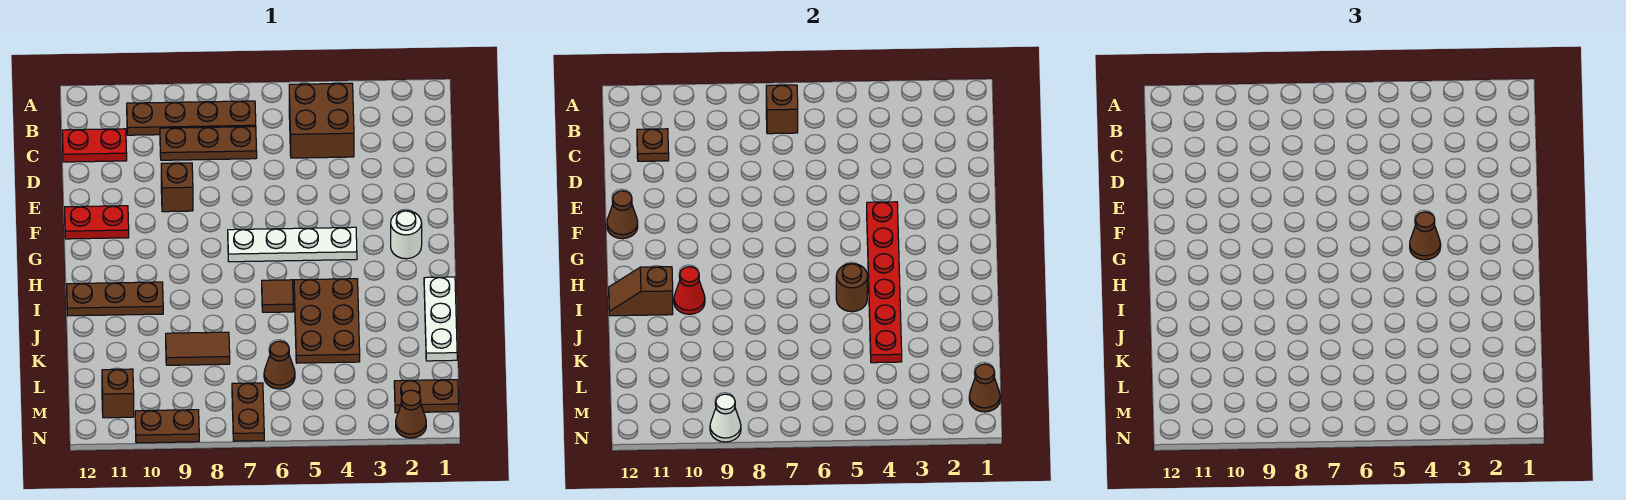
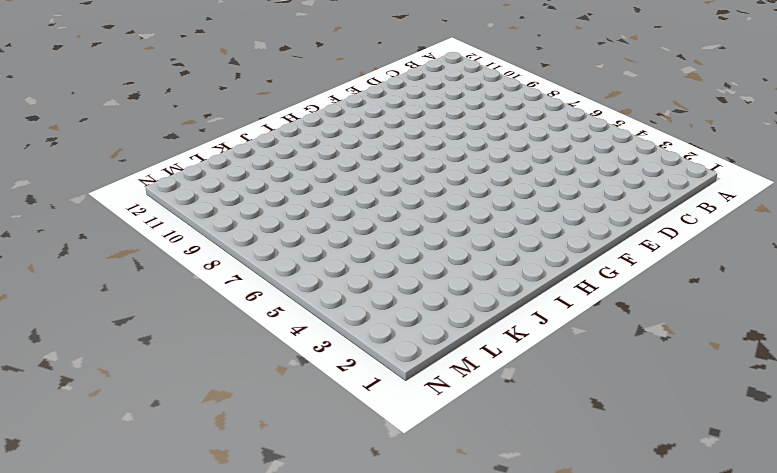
none -> brown 2x2 brick [289,83,354,158]
none -> brown 1x4 plate [127,101,256,135]
none -> brown 1x3 plate [160,127,257,160]

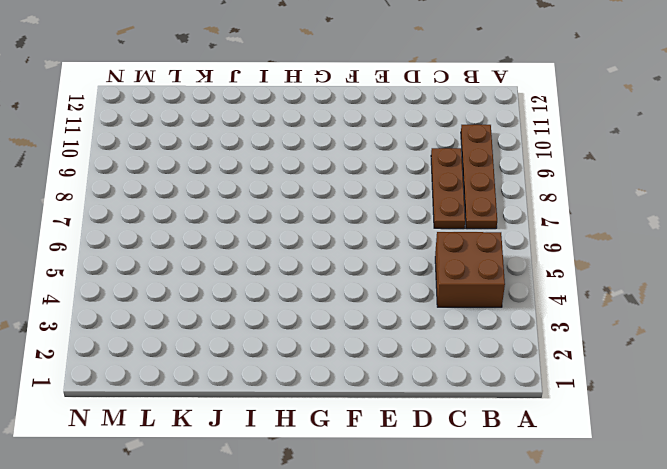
none -> red 1x2 plate [62,129,127,162]
none -> brown 1x1 brick [161,163,193,212]
none -> red 1x2 plate [65,206,129,239]

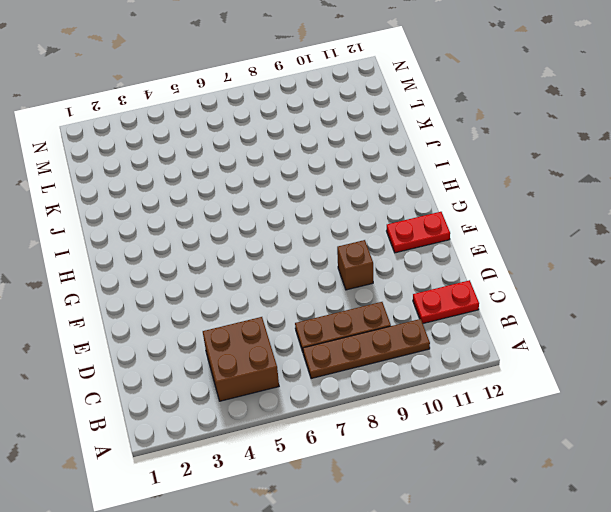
none -> white 1x1 round brick [391,211,422,259]
none -> white 1x4 plate [228,227,357,262]
none -> white 1x3 plate [424,277,457,361]

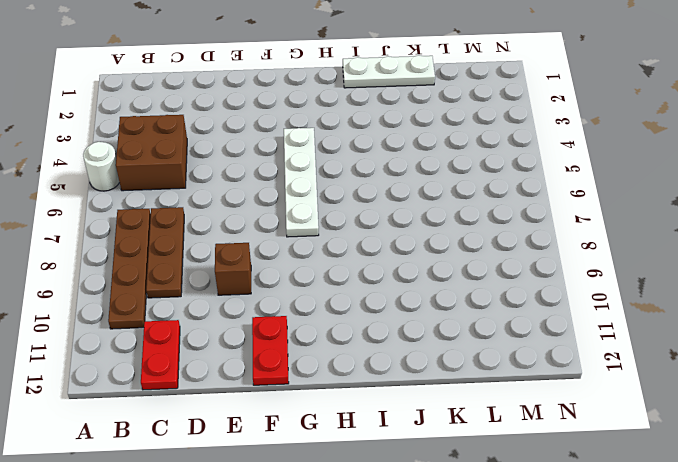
white 1x1 round brick [83,142,120,191] -> white 1x1 round brick moved to [391,211,422,259]
none -> brown 2x3 plate [294,279,360,363]
none -> brown 1x1 tile [262,280,293,312]
none -> brown 1x3 plate [67,282,163,316]

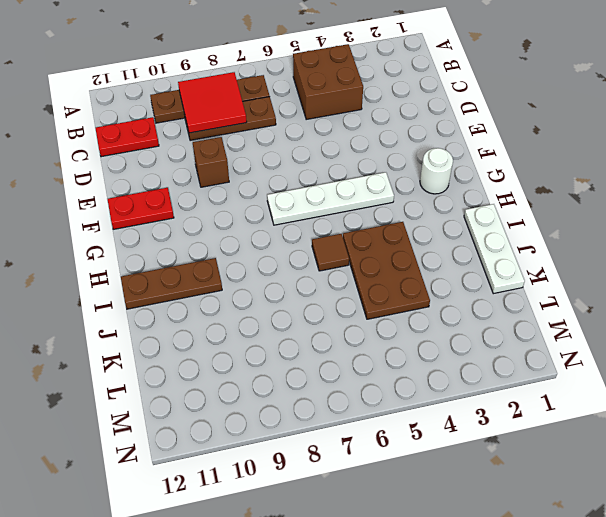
red 2x2 tile [178,72,247,133] -> none
none -> brown 1x2 tile [166,332,230,365]
none -> brown 1x1 cone [264,341,295,389]
none -> brown 1x2 plate [394,380,459,413]

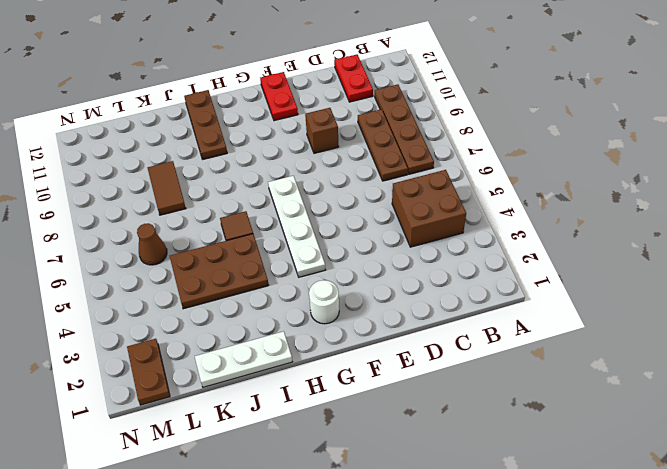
none -> brown 1x2 plate [232,383,264,441]
none -> brown 1x1 brick [102,369,134,418]
none -> brown 1x1 cone [396,390,426,438]

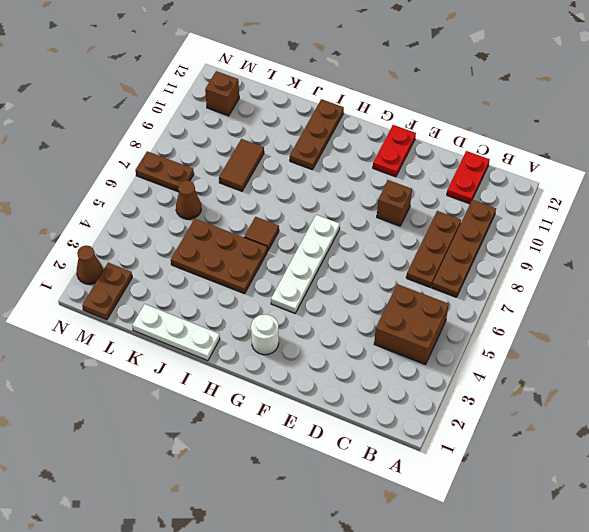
none -> brown 1x2 plate [135,410,199,443]
none -> brown 1x1 brick [766,85,798,134]
none -> brown 1x1 plate [637,129,669,161]

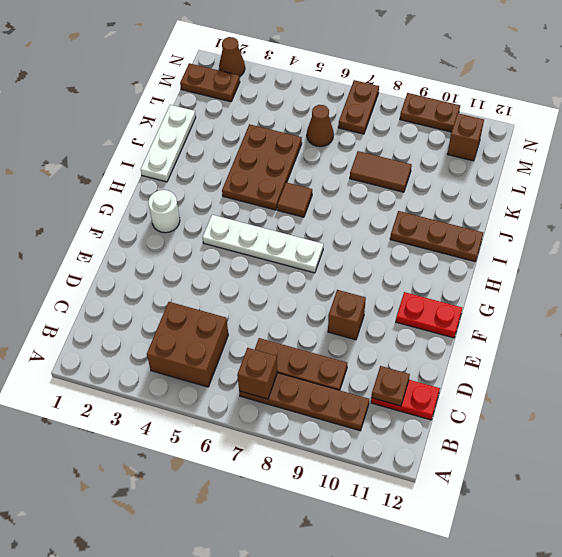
none -> red 1x6 plate [867,202,902,363]
none -> brown 1x1 cone [607,191,638,239]
none -> brown 1x1 round brick [836,264,867,312]

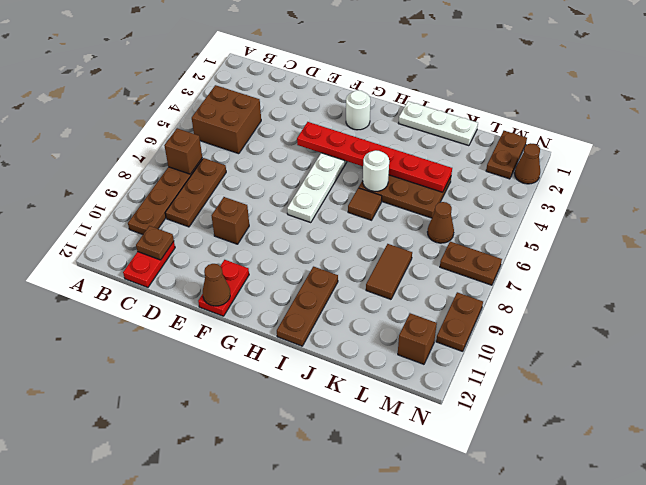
white 1x1 round brick [363,150,389,191] -> brown 1x1 round brick [836,264,867,312]
none -> red 1x1 cone [674,267,705,314]
none -> brown 1x2 slope [609,267,673,316]
none -> brown 1x1 cone [969,364,1000,412]

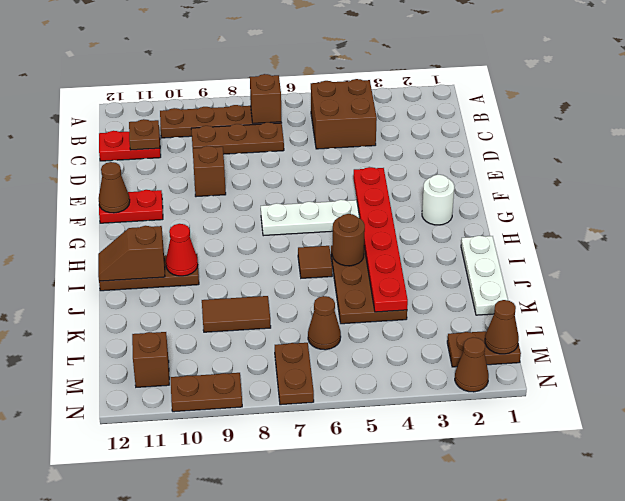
none -> white 1x1 cone [710,394,741,442]
none -> brown 1x1 cone [1410,212,1441,260]

